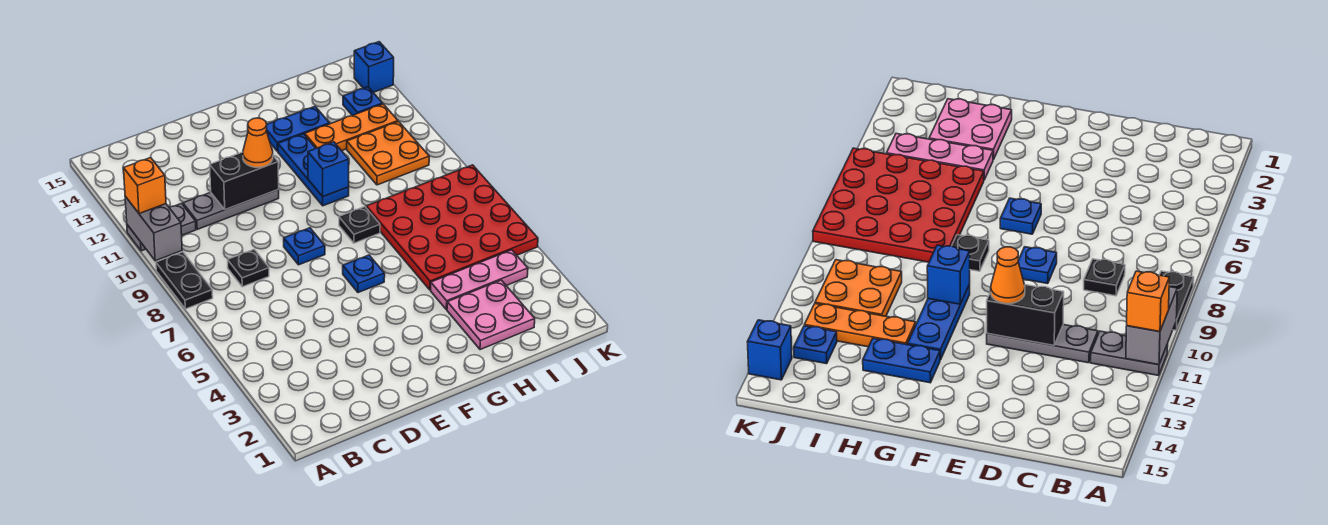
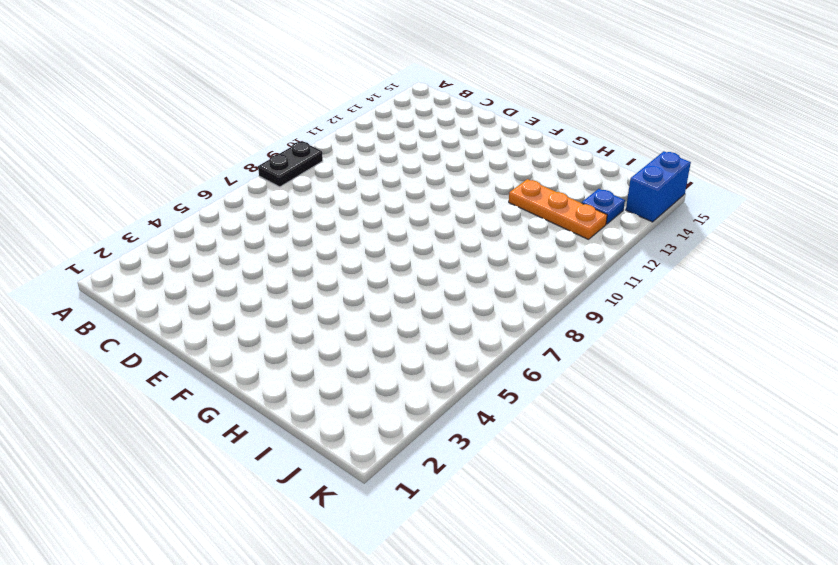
blue 1x2 brick [626,151,691,222] -> blue 1x1 brick [354,42,394,92]
none -> grey 1x2 plate [127,204,196,251]
none -> black 1x1 plate [228,249,269,287]
none -> grey 1x3 plate [183,190,279,229]

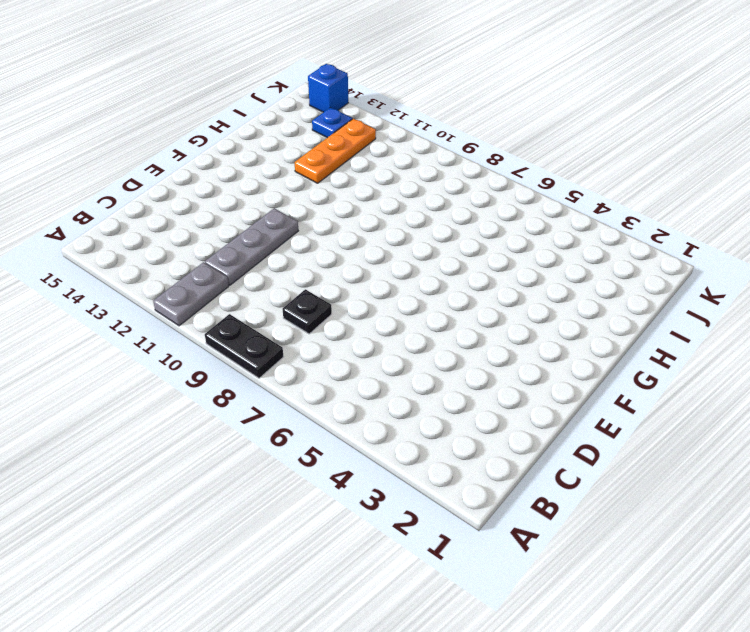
none -> blue 1x1 plate [284,228,325,265]
none -> blue 1x1 plate [343,255,385,293]
none -> black 1x1 plate [339,207,380,243]

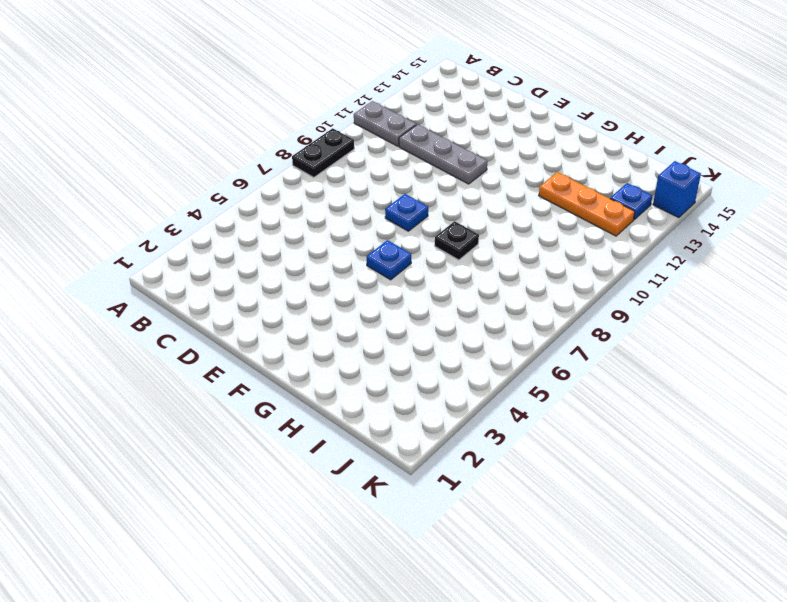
none -> black 1x1 plate [228,249,269,287]
none -> blue 1x3 plate [278,134,349,206]
none -> blue 1x2 plate [266,107,330,151]

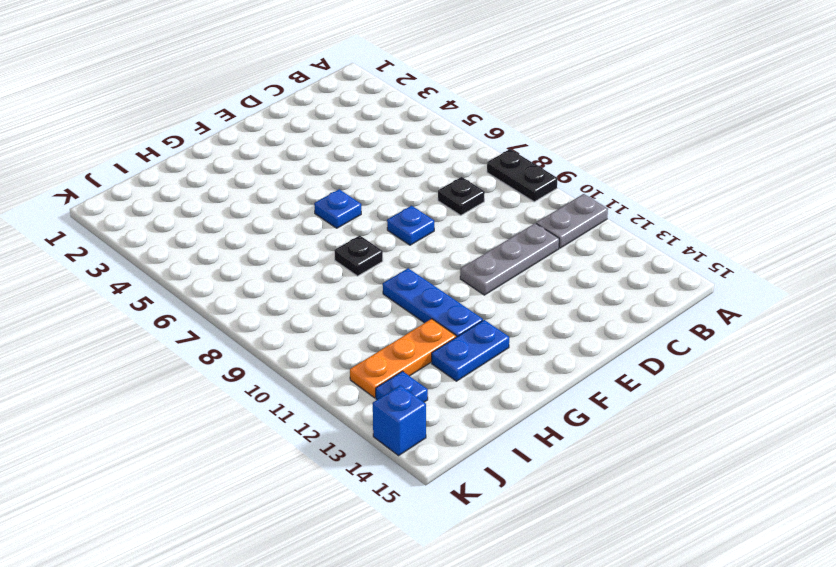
none -> pink 2x2 plate [447,280,535,350]
none -> pink 1x3 plate [431,250,528,310]
none -> red 4x4 plate [366,165,538,290]

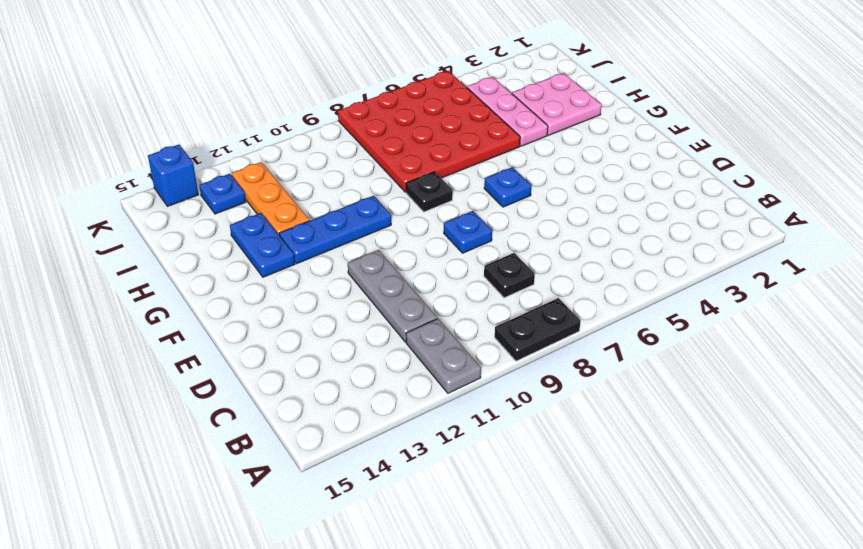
none -> orange 2x2 plate [347,122,429,185]
none -> grey 1x2 brick [125,197,182,261]
none -> black 1x2 brick [210,152,279,210]

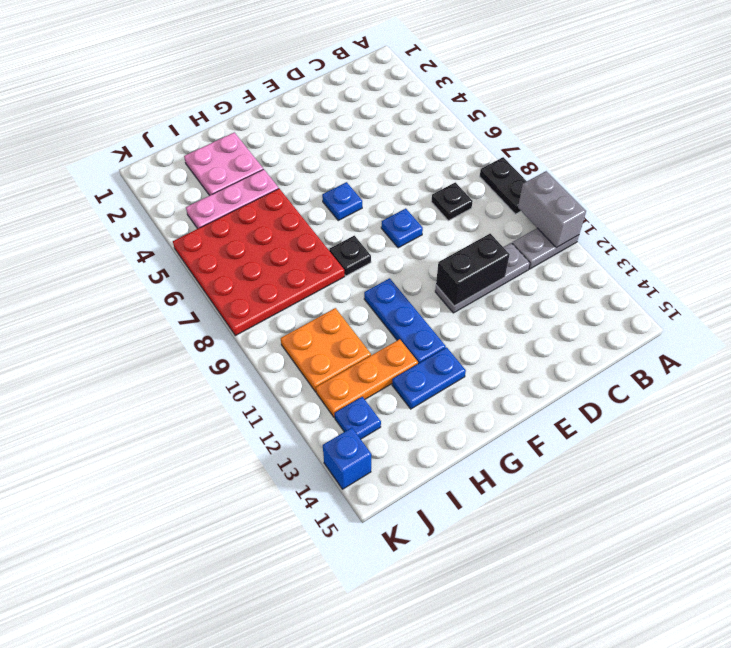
none -> blue 1x1 brick [308,142,349,197]
none -> orange 1x1 brick [124,158,166,214]
none -> orange 1x1 cone [243,118,273,168]

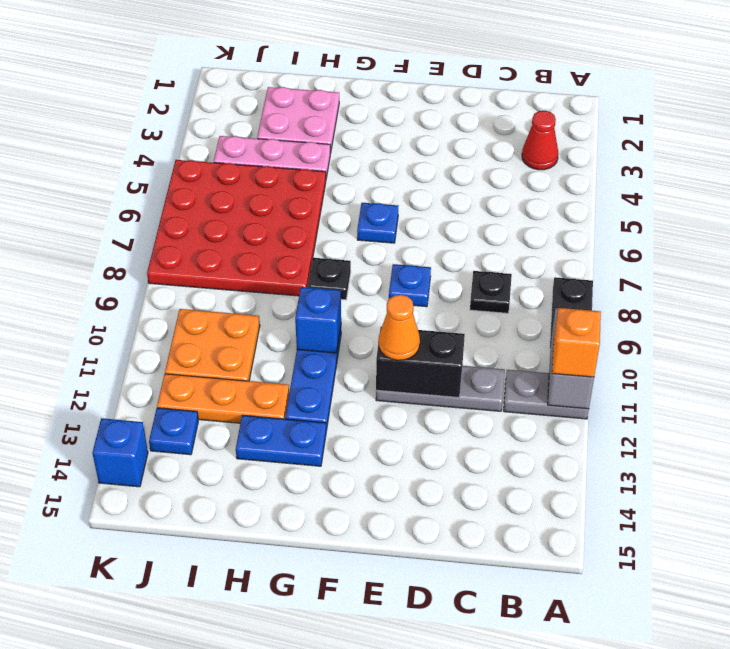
red 1x1 cone [522,111,558,170] -> none

